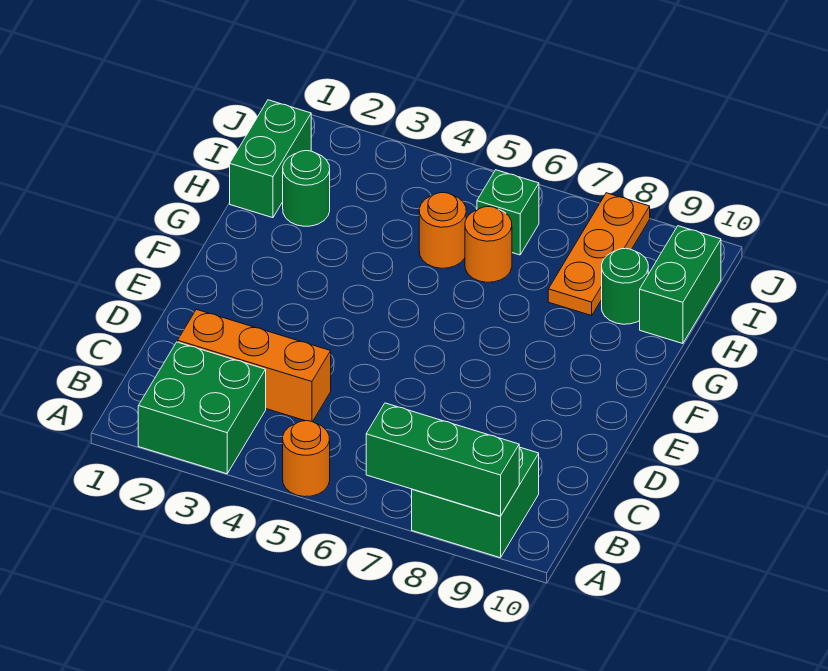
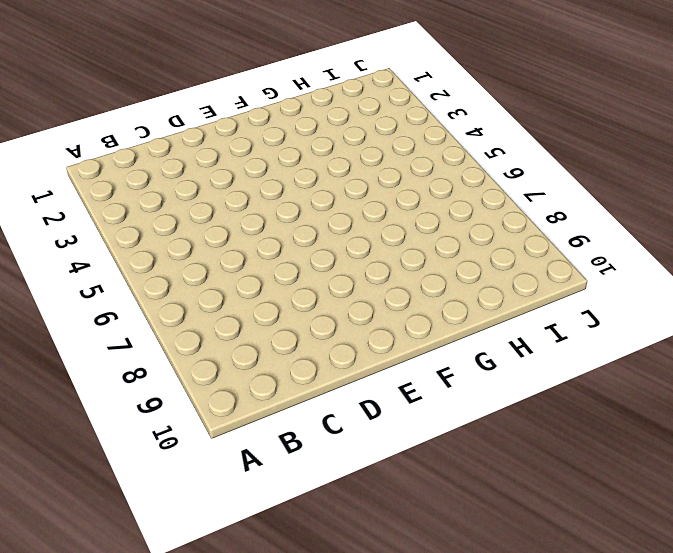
none -> green 2x2 brick [138,342,266,474]
none -> orange 1x1 round brick [283,421,330,497]
none -> green 2x2 brick [412,447,539,558]

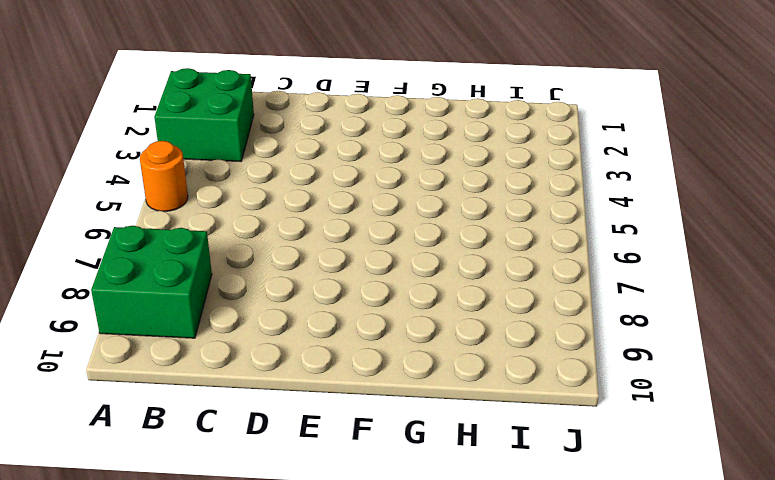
none -> orange 1x3 brick [178,309,331,422]
none -> green 1x2 brick [230,100,311,218]
none -> green 1x1 round brick [283,151,330,226]

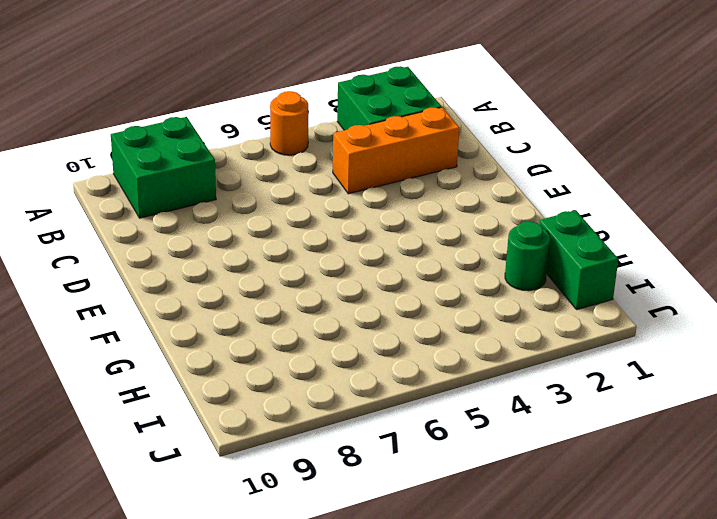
none -> orange 1x1 round brick [419,193,466,268]
none -> orange 1x1 round brick [465,207,512,282]
none -> orange 1x3 plate [548,193,650,316]

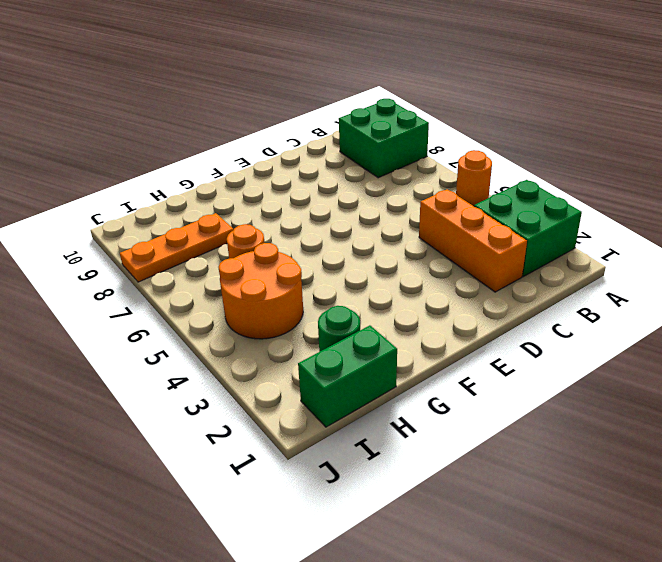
orange 2x2 round brick [218,243,303,339] -> orange 1x1 round brick [419,193,466,268]
none -> green 1x1 round brick [602,248,648,324]
none -> green 1x2 brick [640,226,721,344]
none -> green 1x1 brick [477,170,539,255]

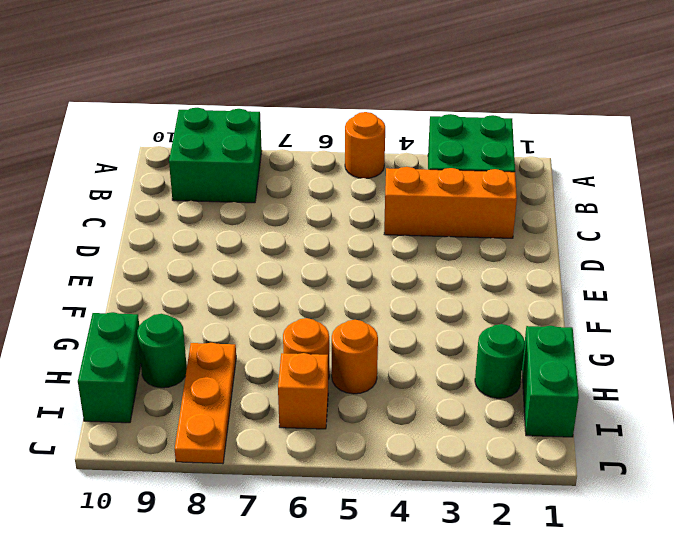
orange 1x1 brick [278,353,328,429] -> green 1x1 brick [477,170,539,255]
none -> green 1x3 brick [366,403,519,516]

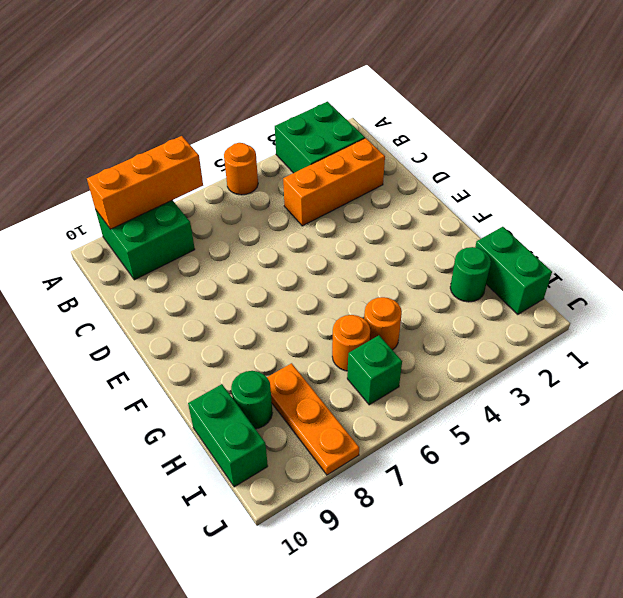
orange 1x3 brick [87,136,203,229] -> green 1x3 brick [366,403,519,516]

